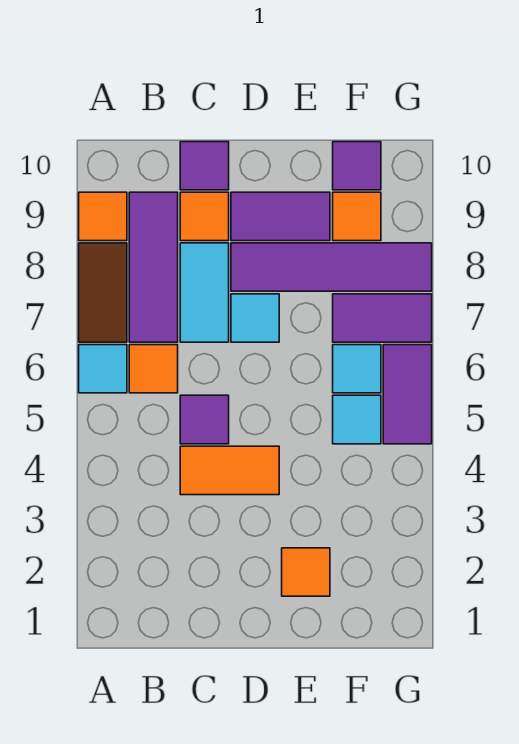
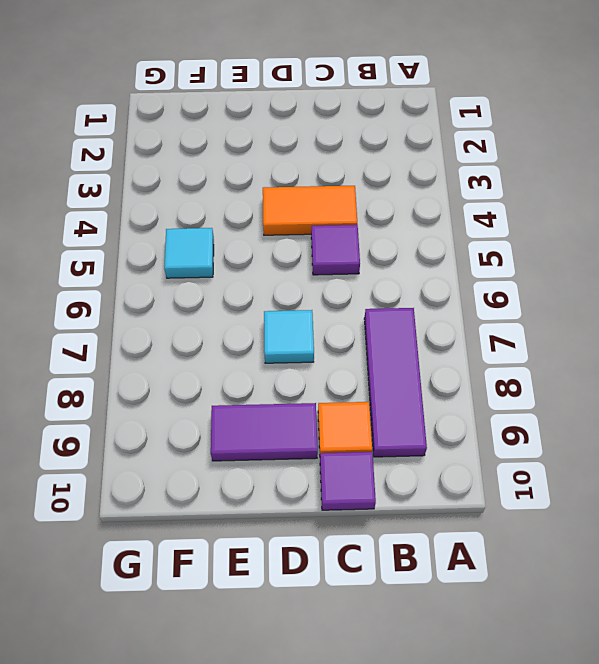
none -> cyan 1x1 tile [79,345,127,393]
none -> brown 1x2 tile [79,243,127,342]
none -> orange 1x1 tile [79,192,127,241]

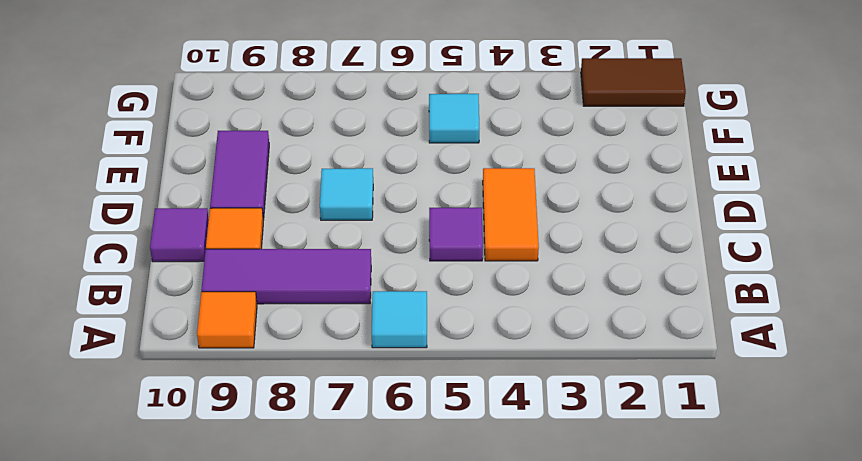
brown 1x2 tile [581,58,686,106] -> brown 1x2 tile moved to [79,243,127,342]
none -> orange 1x1 tile [129,345,178,393]
none -> cyan 1x2 tile [180,243,229,342]
none -> purple 1x4 tile [231,243,432,291]

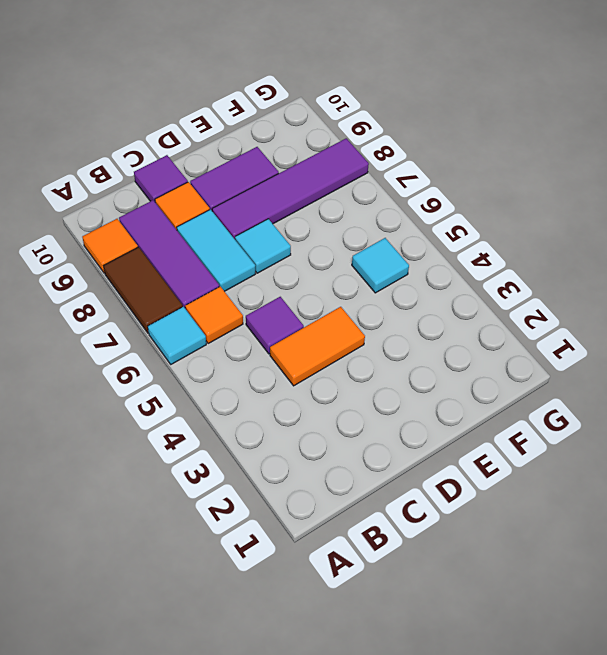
none -> orange 1x1 tile [282,548,330,596]
none -> cyan 1x1 tile [333,345,381,393]
none -> purple 1x2 tile [333,294,432,342]

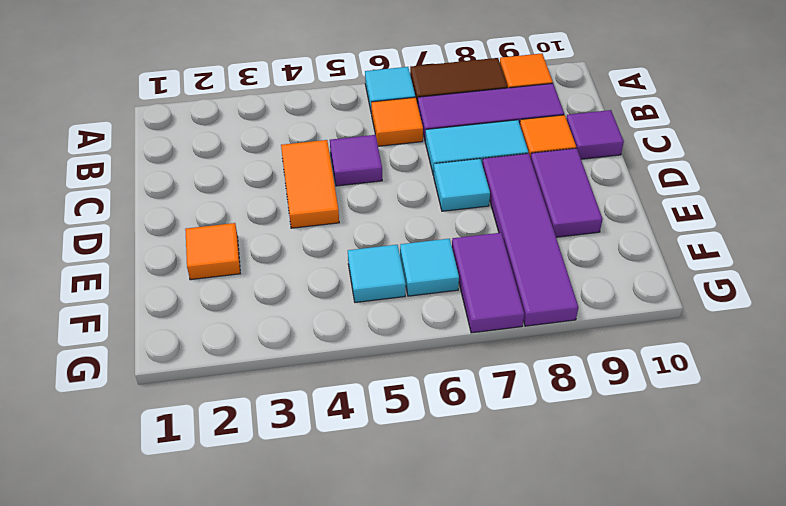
none -> orange 1x1 tile [333,192,381,241]
none -> purple 1x1 tile [333,142,381,190]
none -> purple 1x2 tile [383,345,432,444]

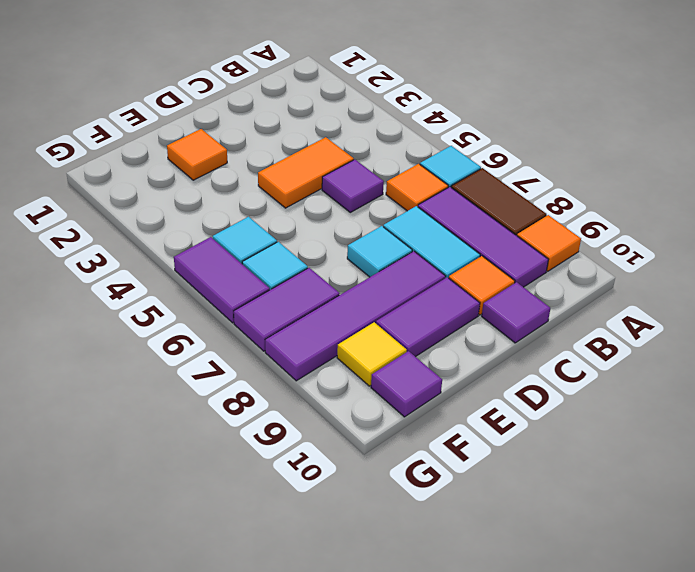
yellow 1x1 tile [337,322,407,386] -> orange 1x1 tile [333,192,381,241]

